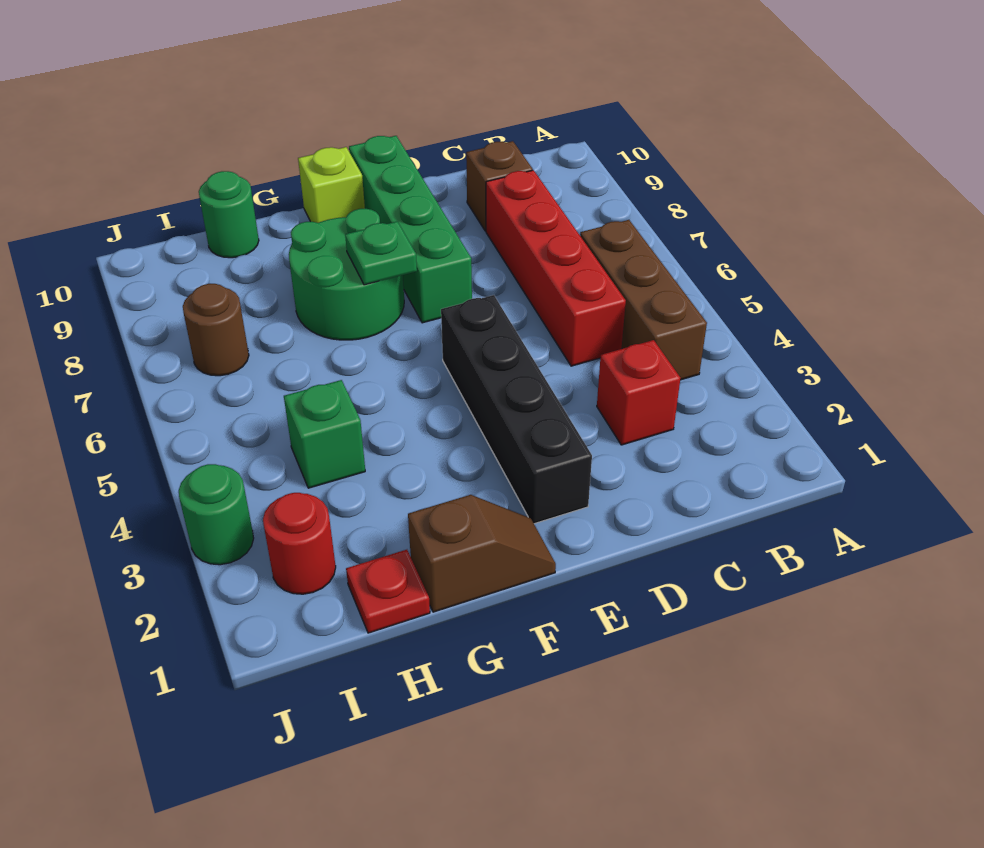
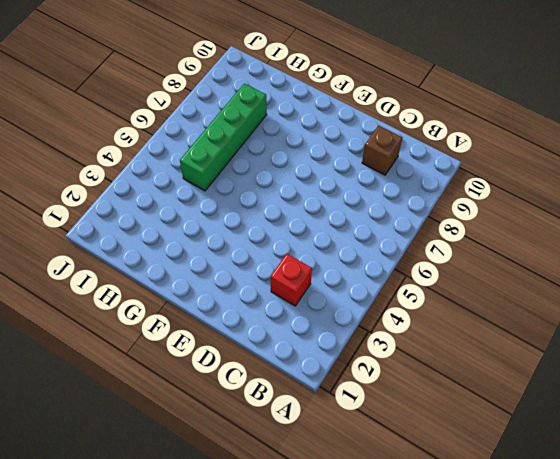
green 1x4 brick [180,83,267,191] -> green 1x4 brick moved to [349,136,472,323]
none -> brown 1x3 brick [580,220,707,380]
none -> red 1x4 brick [486,170,626,366]
none -> black 1x4 brick [441,295,592,524]

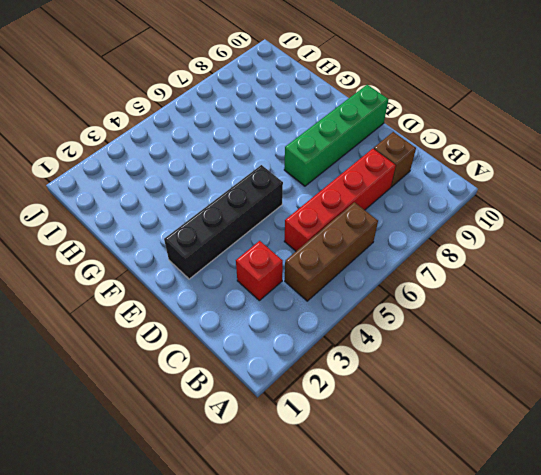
none -> brown 1x2 slope [408,495,556,612]
none -> green 2x2 round brick [289,209,404,340]
none -> lime 1x1 brick [298,147,365,223]

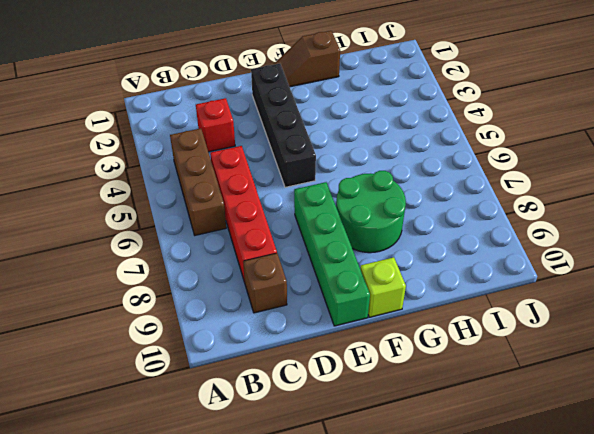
none -> red 1x1 plate [346,550,430,633]
none -> green 1x1 brick [284,380,365,488]
none -> green 1x1 round brick [199,171,259,258]

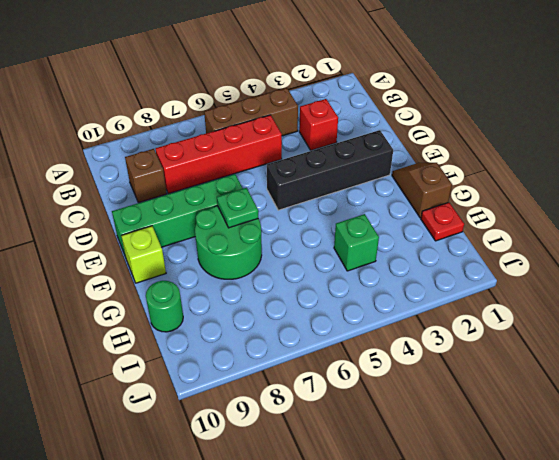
none -> red 1x1 round brick [263,493,336,594]
none -> brown 1x1 round brick [183,284,249,376]
none -> green 1x1 round brick [179,464,254,565]

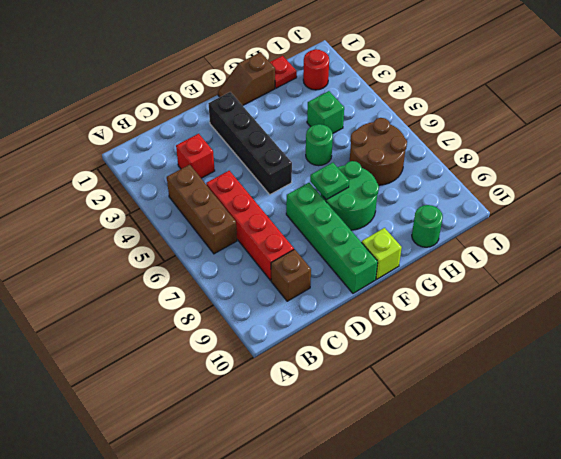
green 1x1 round brick [306,124,333,166] -> green 1x1 round brick moved to [179,464,254,565]
brown 2x2 round brick [350,118,407,185] -> brown 1x1 round brick [183,284,249,376]

